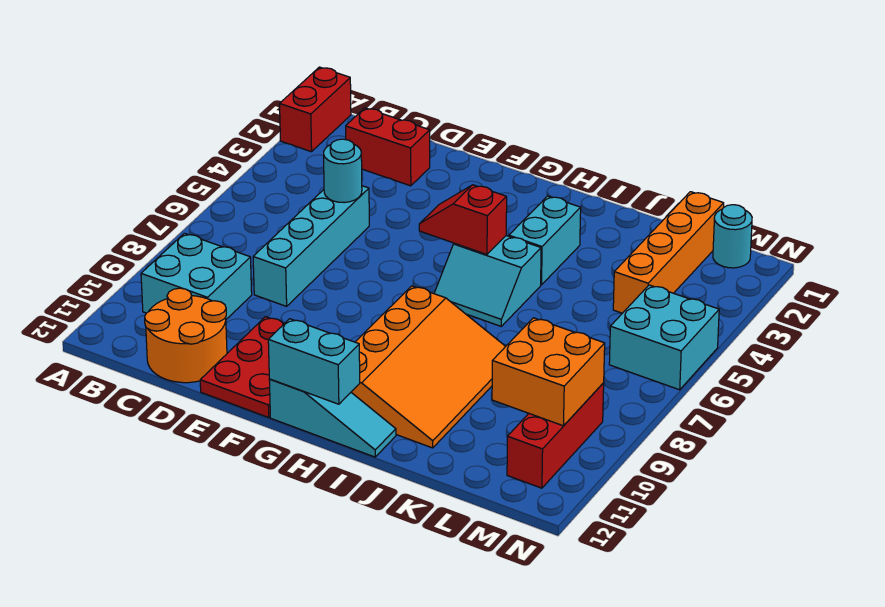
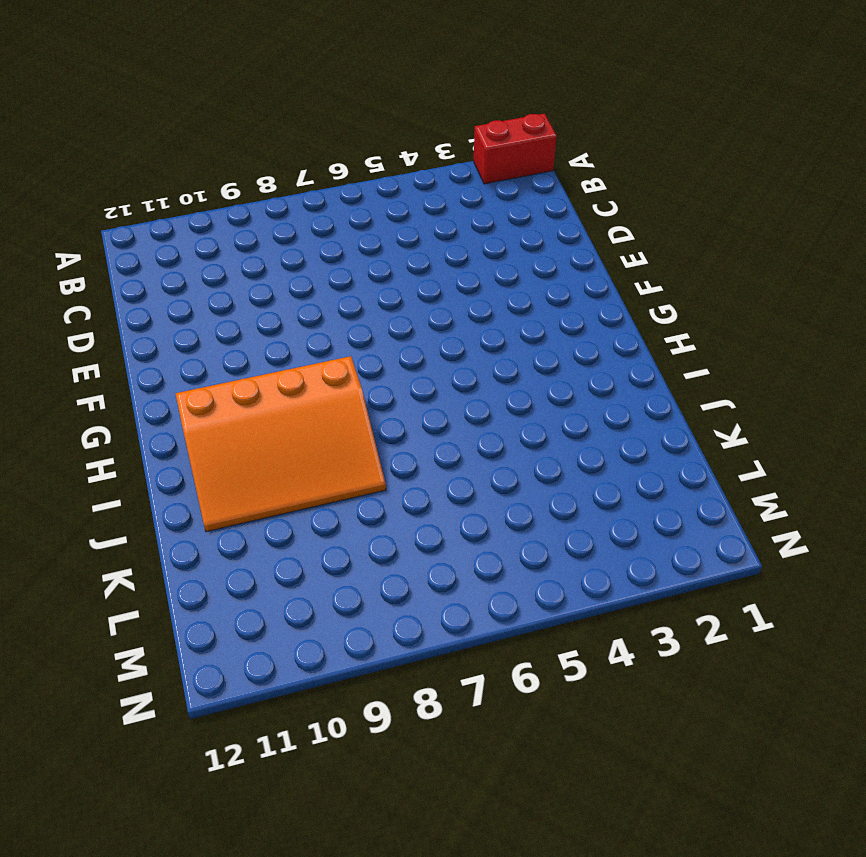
none -> cyan 2x2 brick [141,233,252,319]
none -> red 1x2 brick [346,108,430,186]
none -> orange 2x2 round brick [145,288,227,383]

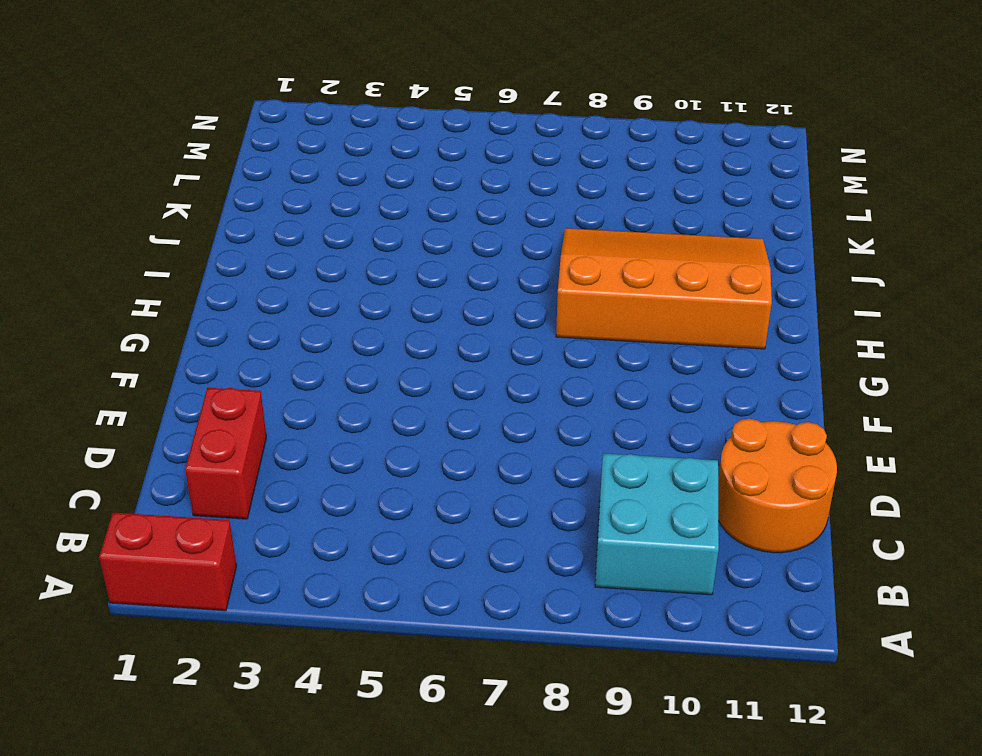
none -> cyan 1x4 brick [253,186,369,306]
none -> red 2x3 plate [200,317,285,417]
none -> cyan 1x3 slope [269,379,396,457]

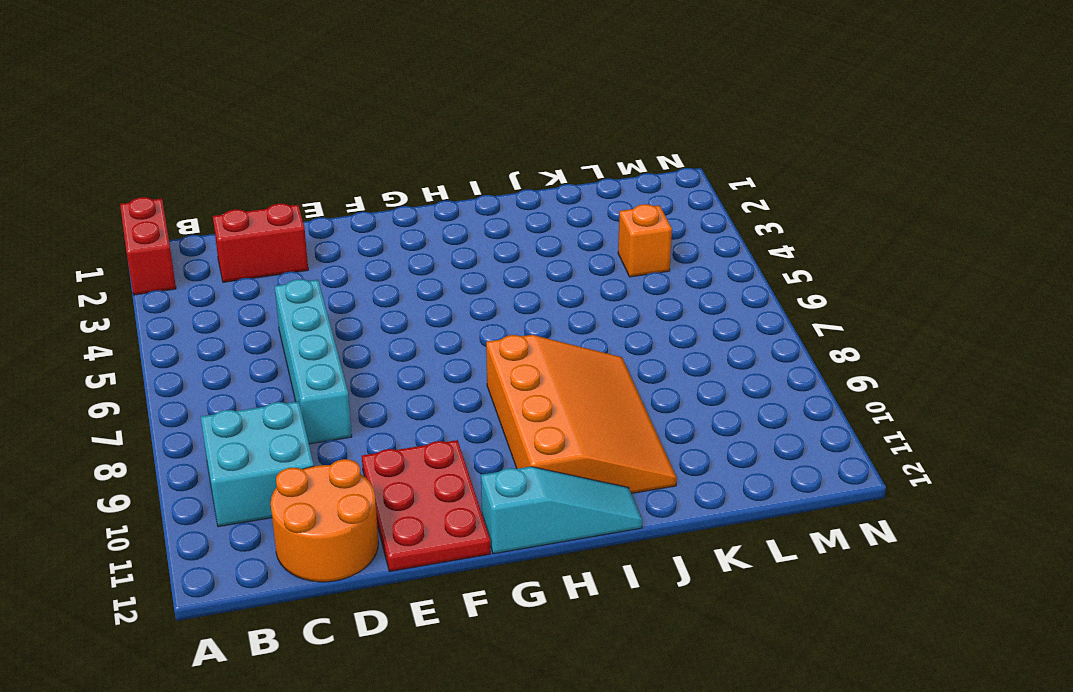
orange 1x1 brick [618,204,672,277] -> orange 1x4 brick [613,192,724,313]
none -> cyan 2x2 slope [434,236,541,326]
none -> cyan 1x2 brick [509,196,581,285]
none -> cyan 1x1 round brick [713,205,752,268]

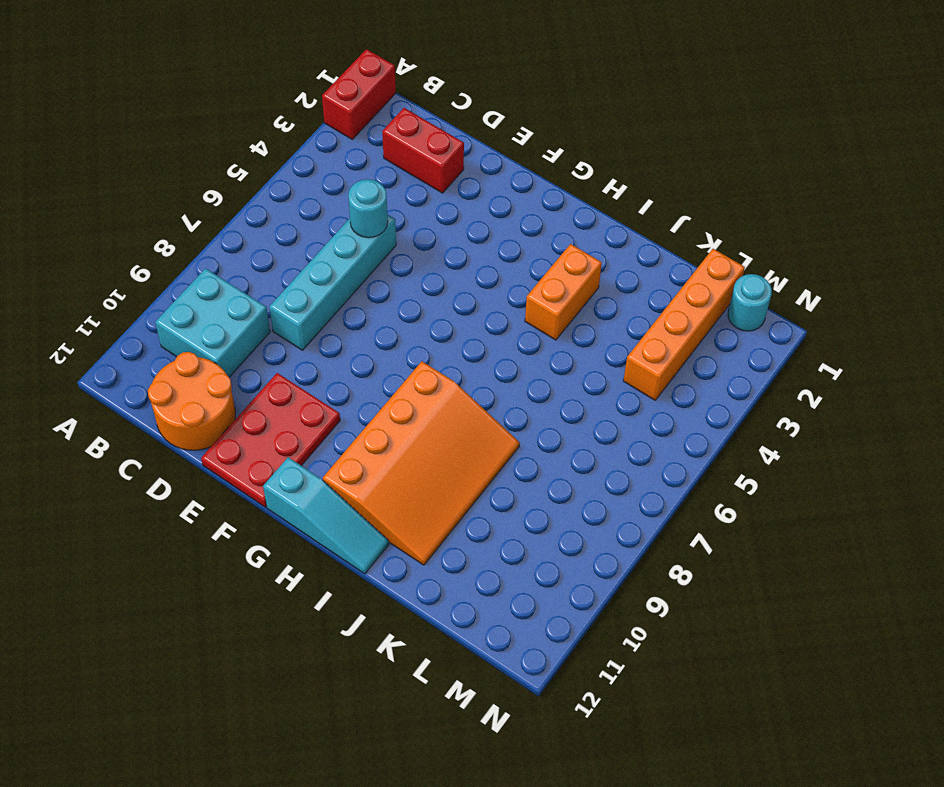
orange 1x2 brick [525,244,602,340] -> cyan 1x2 brick [509,196,581,285]
none -> cyan 2x2 slope [434,236,541,326]
none -> cyan 2x2 brick [609,285,719,390]
none -> red 1x3 brick [507,383,604,488]

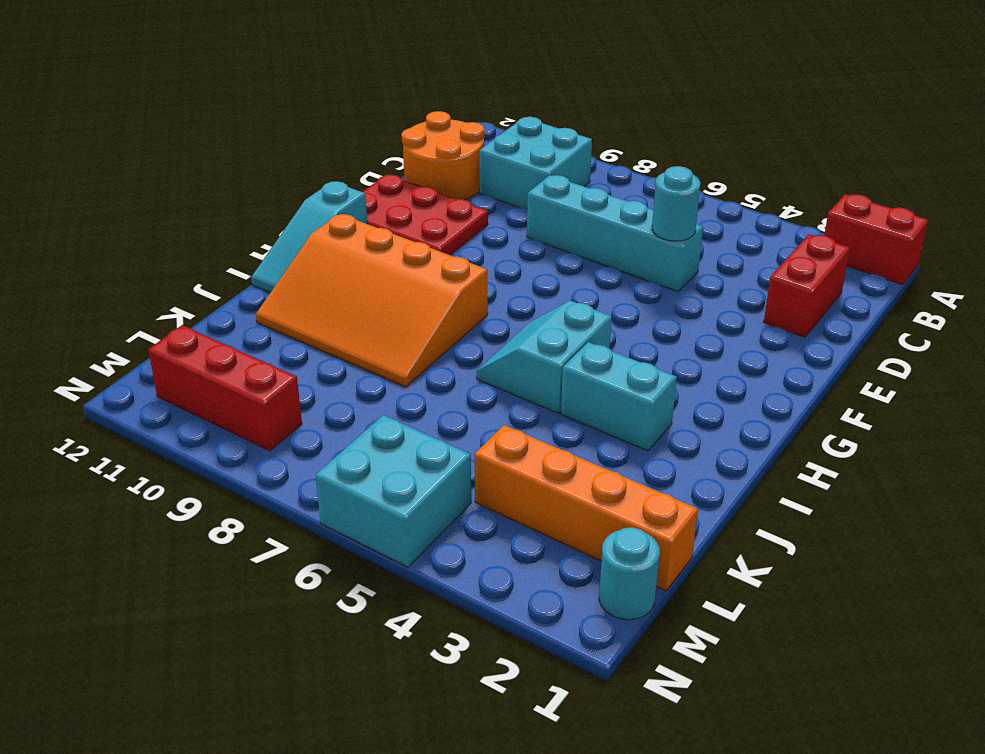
none -> red 1x2 slope [419,185,507,254]
none -> cyan 1x2 brick [268,319,360,404]
none -> orange 2x2 brick [492,318,605,426]

